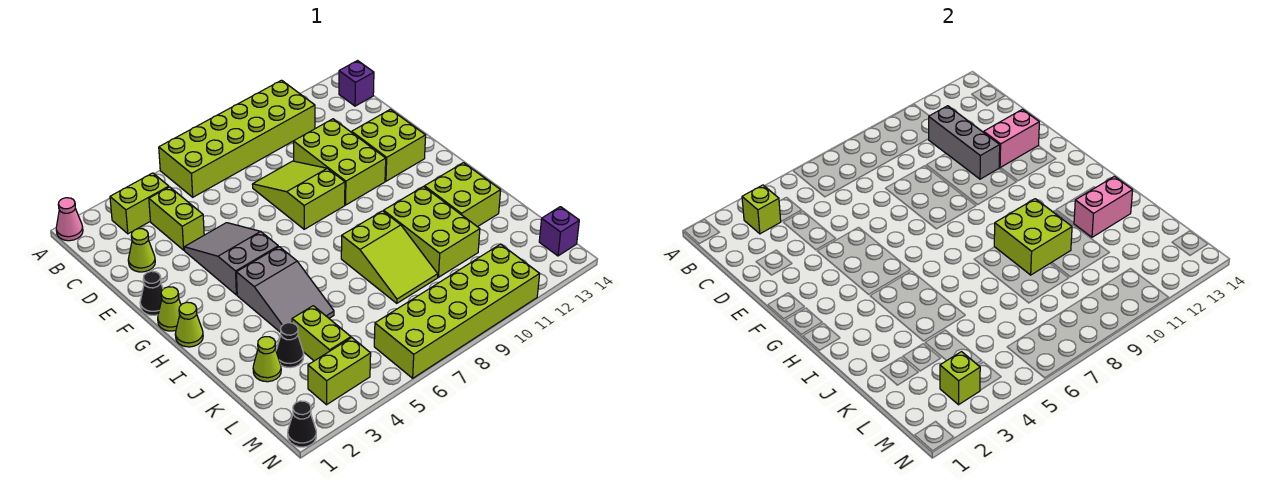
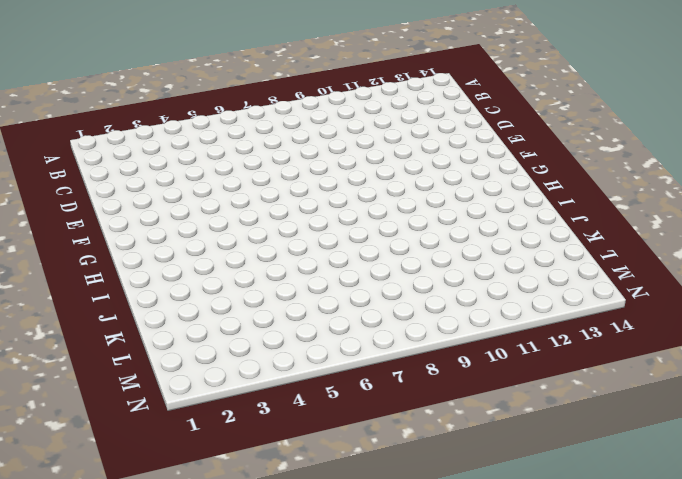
none -> pink 1x1 cone [56,198,83,241]
none -> lime 2x6 brick [159,80,315,197]
none -> lime 1x2 brick [110,173,169,234]
none -> purple 1x1 brick [339,61,374,106]

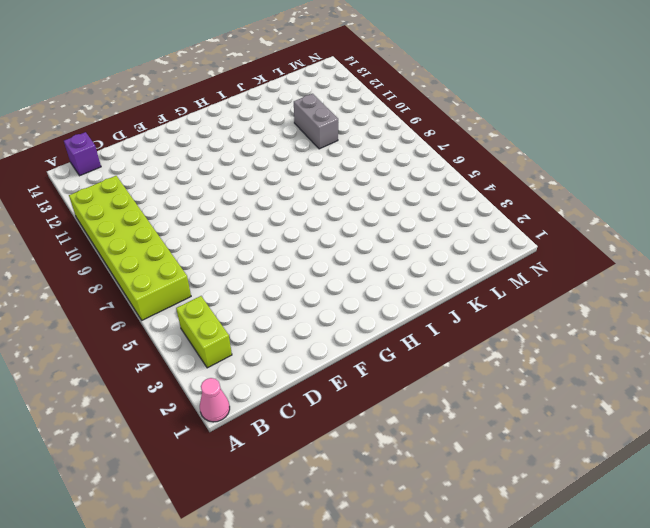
grey 1x2 brick [294,94,338,149] -> lime 2x3 brick [384,187,480,277]
none -> lime 1x2 brick [149,187,204,250]
none -> lime 1x1 cone [128,229,155,272]
none -> lime 2x3 slope [252,161,345,229]
none -> lime 2x3 brick [293,119,386,205]

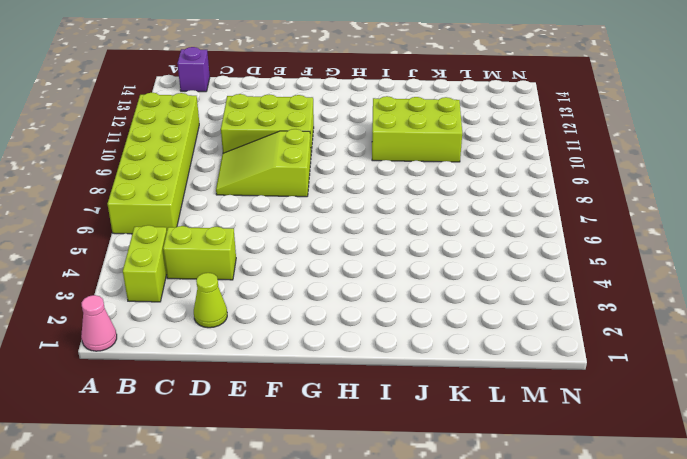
none -> grey 2x3 slope [184,223,278,295]
none -> lime 2x2 brick [352,109,426,181]
none -> black 1x1 cone [140,271,163,315]
none -> lime 1x1 cone [158,287,181,331]

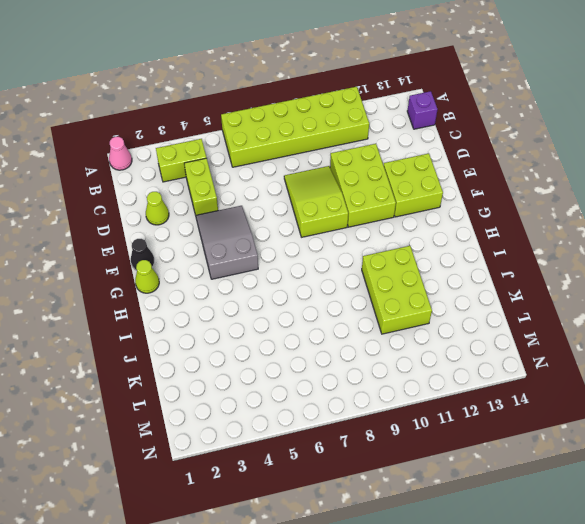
none -> lime 1x1 cone [175,302,203,347]
none -> grey 2x3 slope [236,247,334,333]
none -> lime 2x3 slope [341,211,438,303]
none -> lime 2x2 brick [424,163,501,227]

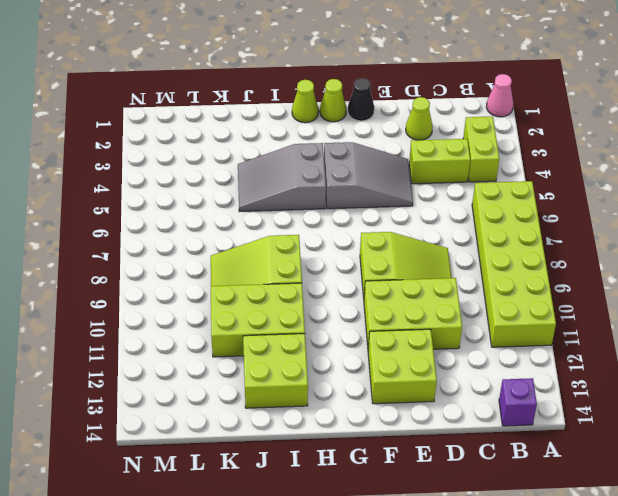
none -> lime 1x1 cone [253,337,281,382]
none -> black 1x1 cone [276,323,304,368]
none -> lime 1x2 brick [292,306,351,361]
none -> lime 1x2 brick [308,338,371,405]

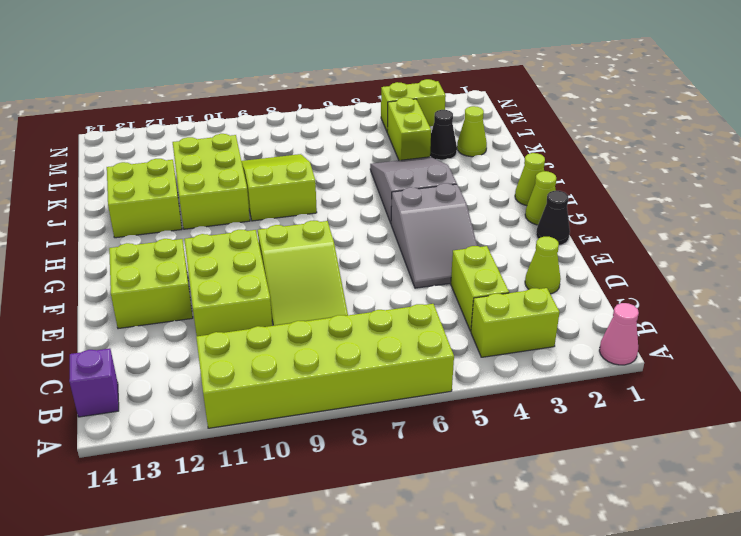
none -> lime 2x6 brick [374,244,540,378]
none -> purple 1x1 brick [539,207,579,256]
none -> black 1x1 cone [288,401,316,447]
none -> lime 1x1 brick [742,185,781,234]

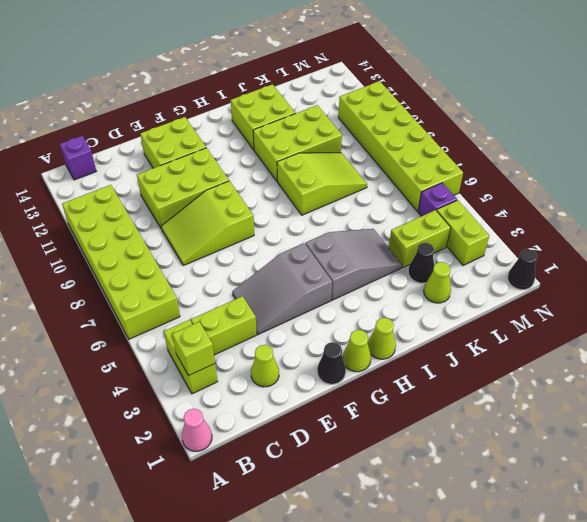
purple 1x1 brick [418,183,457,216] -> purple 1x1 brick moved to [539,207,579,256]
none -> grey 1x3 brick [929,106,1000,179]
none -> pink 1x2 brick [984,109,1039,168]
none -> lime 2x2 brick [994,199,1072,275]
none -> pink 1x2 brick [1074,176,1133,237]

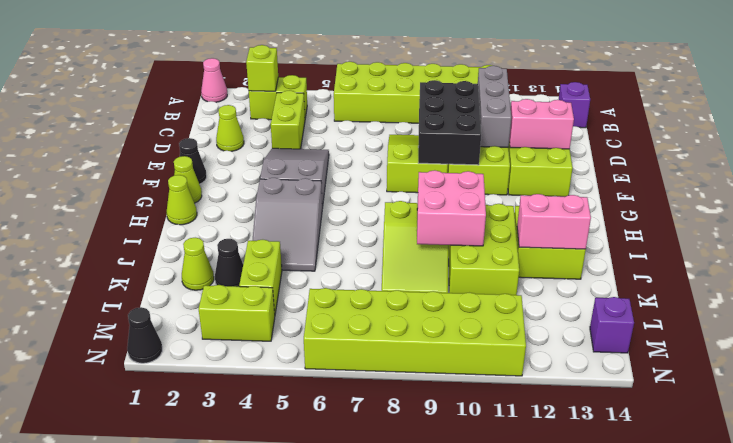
black 2x3 brick [418,80,481,165] -> none
pink 2x2 brick [417,170,486,246] -> lime 2x2 brick [994,199,1072,275]
none -> lime 1x1 brick [940,352,980,405]

